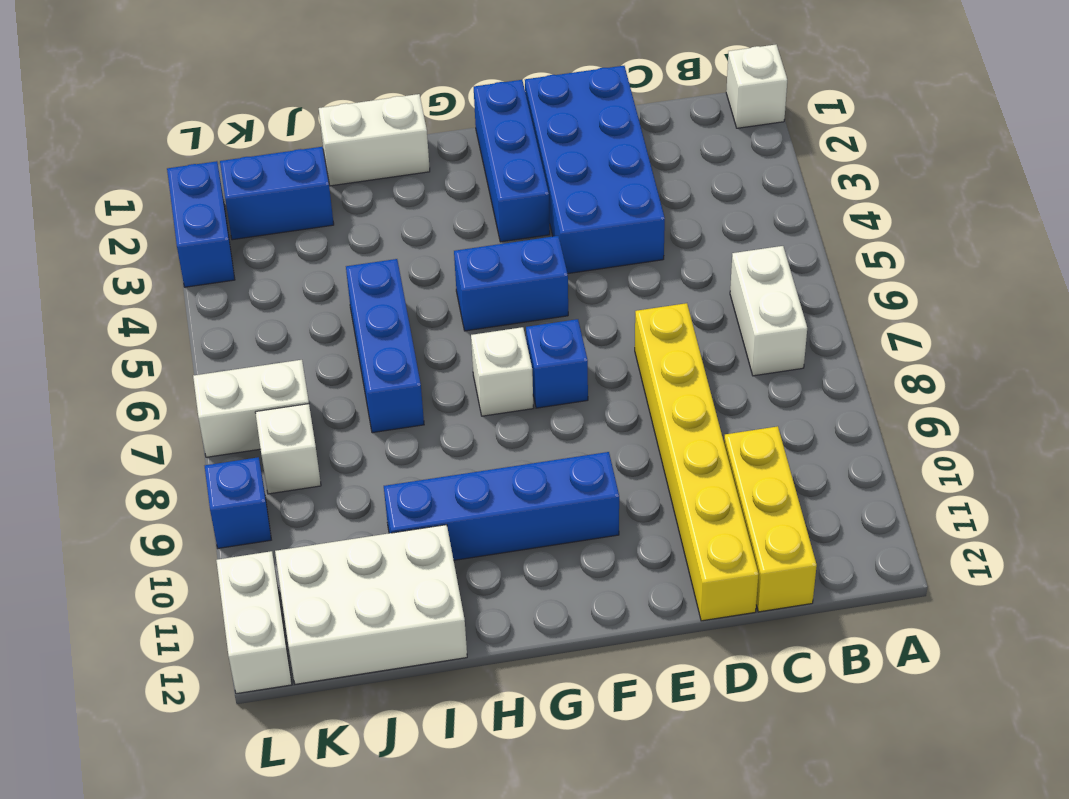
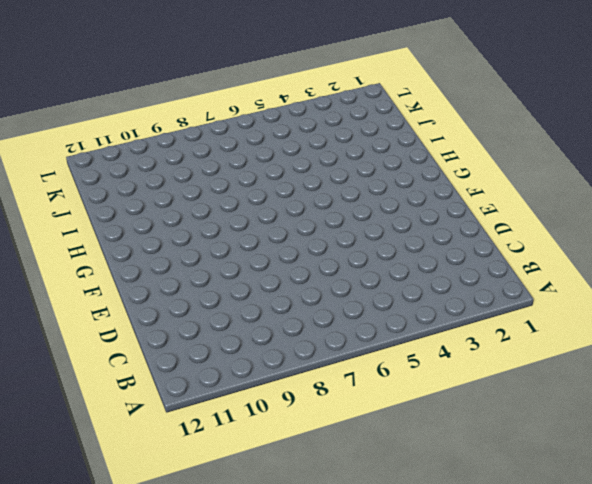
none -> white 1x1 brick [726,45,787,128]
none -> white 1x2 brick [730,246,807,376]
none -> yellow 1x3 brick [724,426,817,612]

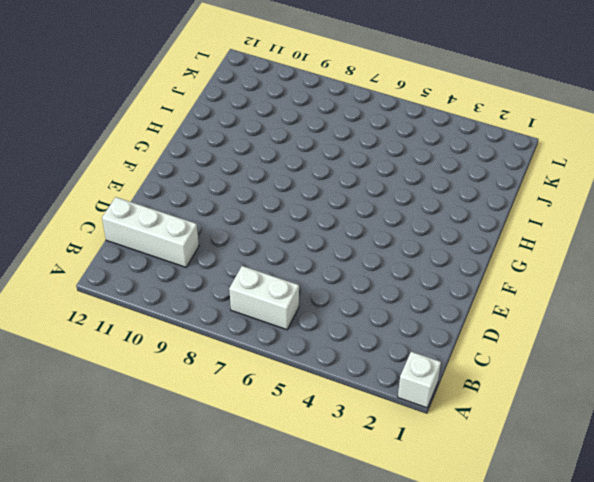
white 1x3 brick [102,197,199,267] -> yellow 1x3 brick [724,426,817,612]
none -> blue 2x4 brick [525,66,665,274]
none -> yellow 1x6 brick [635,303,759,621]
none -> blue 1x3 brick [474,80,550,242]

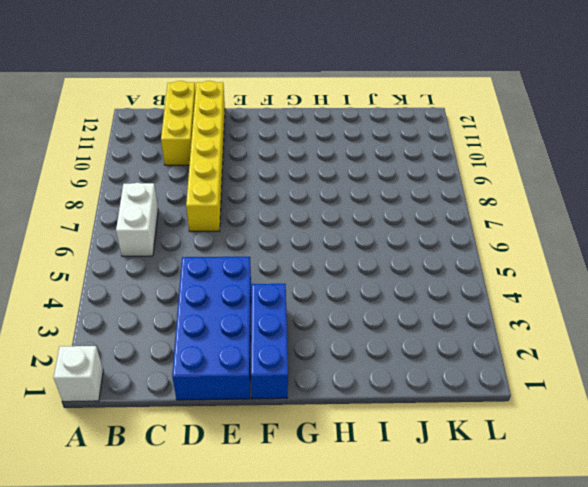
none -> blue 1x2 brick [454,236,568,331]
none -> blue 1x1 brick [526,319,588,408]
none -> blue 1x4 brick [384,452,619,560]

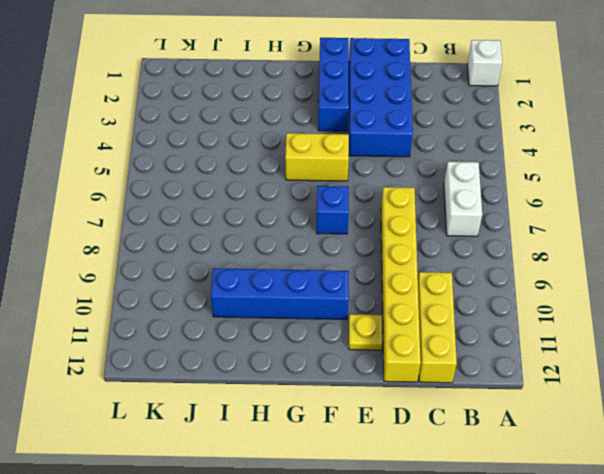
yellow 1x1 plate [349,314,383,350] -> none
yellow 1x2 brick [285,133,349,181] -> blue 1x2 brick [454,236,568,331]
none -> white 1x1 brick [471,327,534,416]
none -> white 1x2 brick [319,94,430,186]
none -> blue 1x3 brick [346,259,424,433]

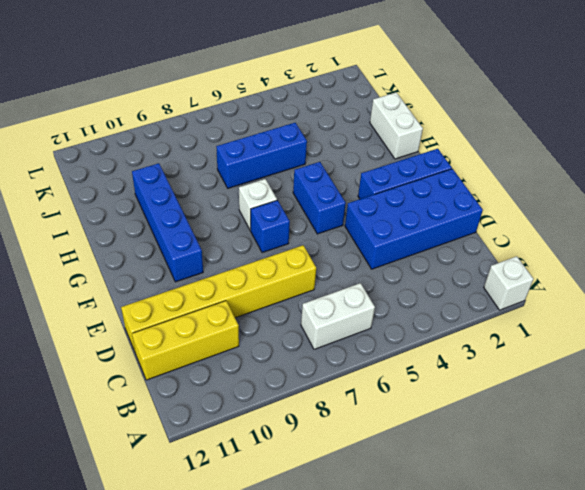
none -> white 2x3 brick [275,525,467,684]
none -> blue 1x2 brick [220,147,334,240]
none -> white 1x2 brick [193,360,309,457]

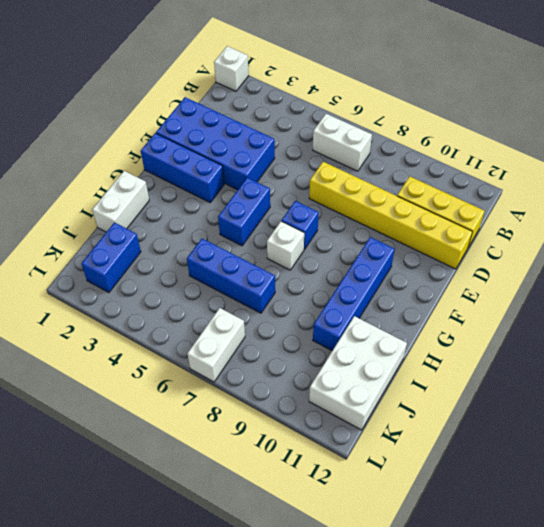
none -> white 1x1 brick [255,404,321,494]
none -> blue 1x2 brick [167,161,235,287]
none -> blue 1x1 brick [205,457,271,548]

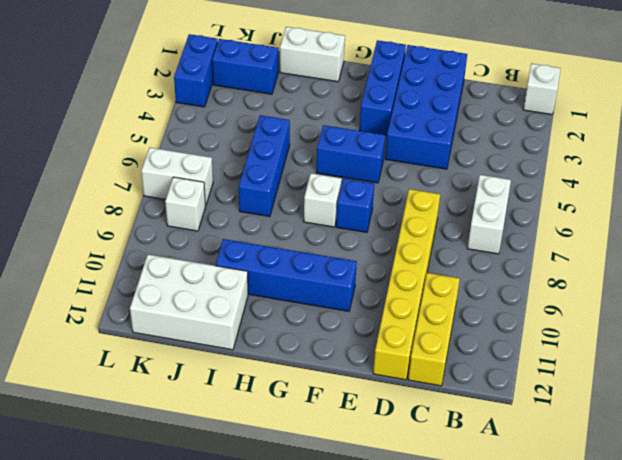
none -> blue 1x1 brick [205,457,271,548]
none -> white 1x2 brick [216,551,292,694]

